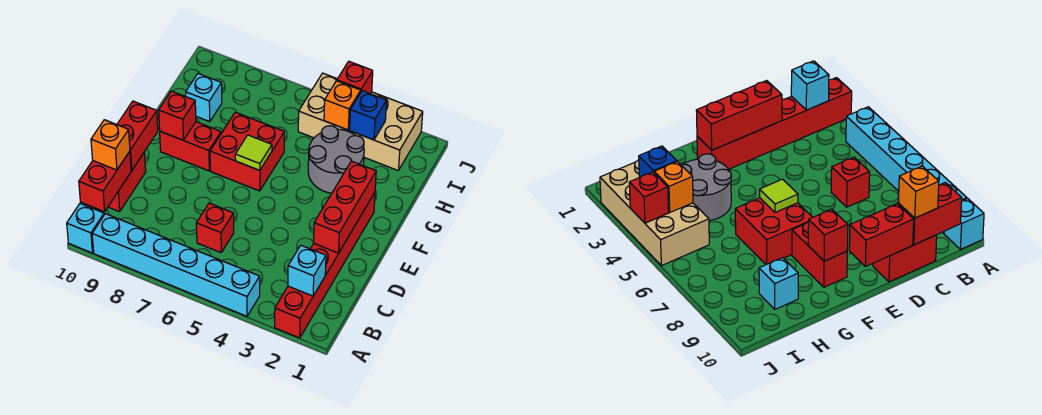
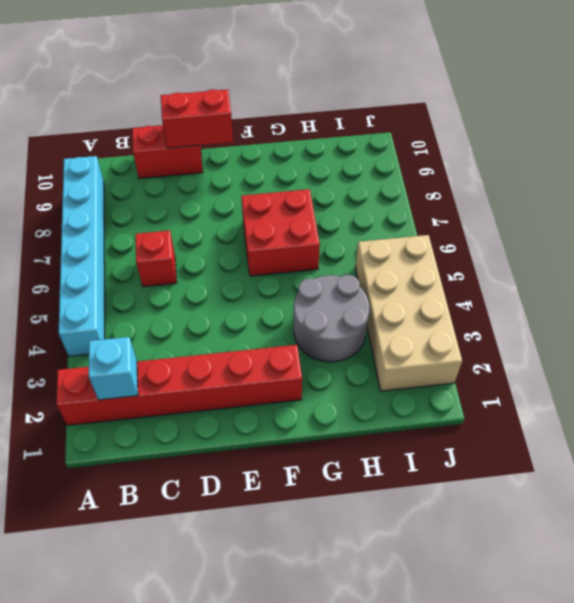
none -> cyan 1x1 brick [67,204,104,253]
none -> red 1x2 brick [160,122,221,171]
none -> cyan 1x1 brick [186,74,222,122]

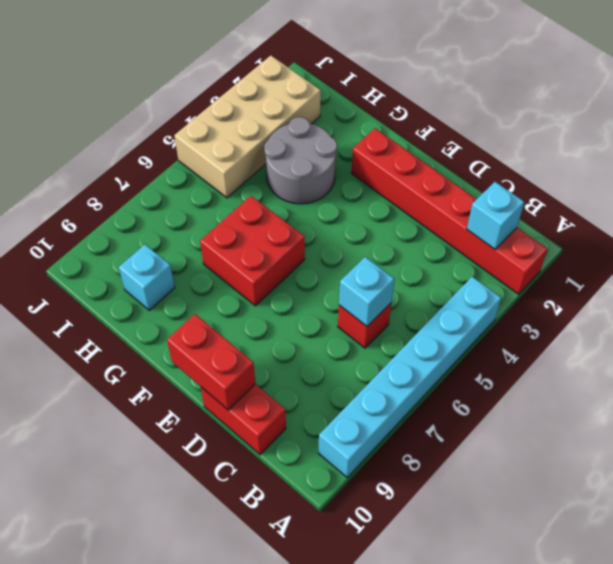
cyan 1x1 brick [339,257,394,326] -> cyan 1x1 brick moved to [67,204,104,253]
none -> red 1x2 brick [160,122,221,171]
none -> red 1x2 brick [79,151,131,212]
none -> red 1x3 brick [314,161,376,253]

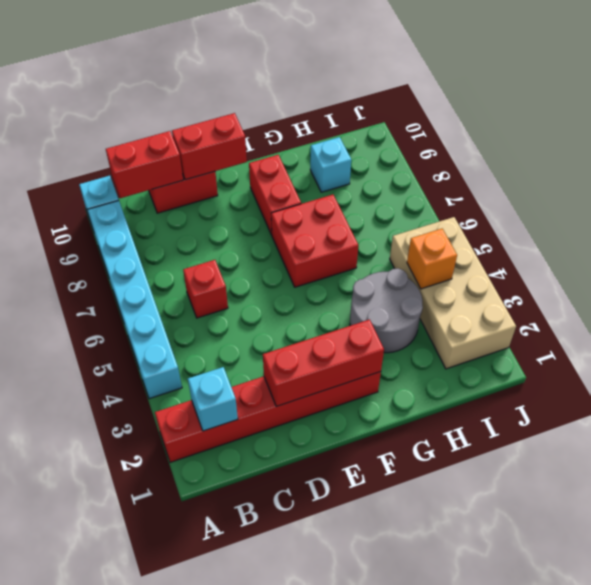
none -> lime 1x1 tile [235,135,272,170]
none -> red 1x1 brick [159,91,196,140]
none -> blue 1x1 brick [350,91,387,140]

